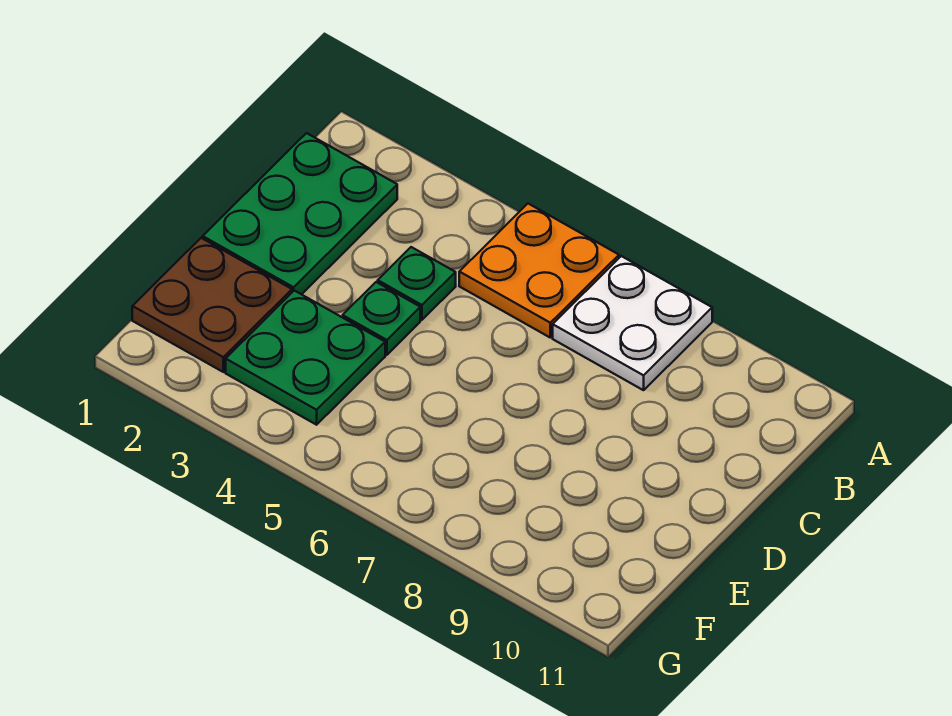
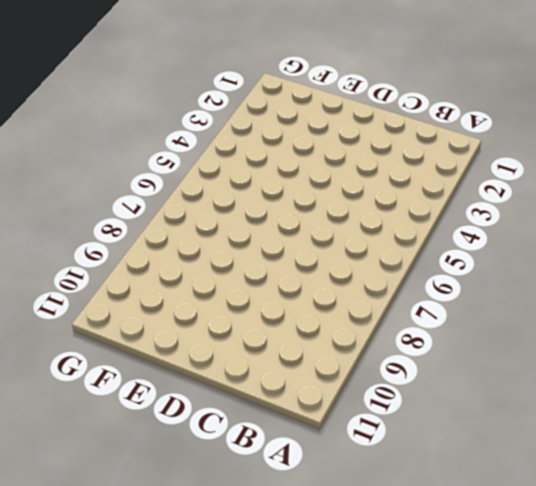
none -> orange 2x2 plate [459,204,619,337]
none -> white 2x2 plate [553,256,712,390]

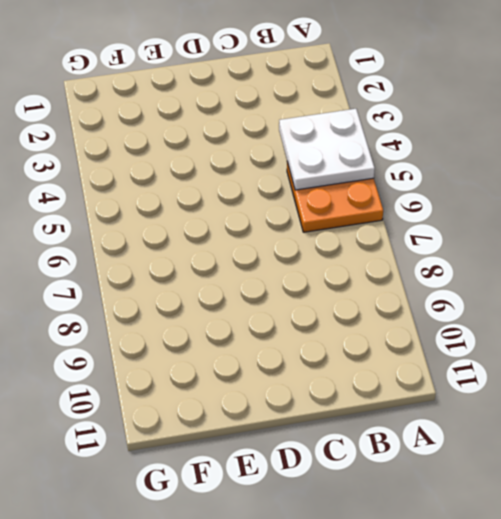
white 2x2 plate [279,109,375,190] -> white 2x2 plate moved to [553,256,712,390]
none -> green 2x3 plate [203,133,397,294]
none -> green 1x1 plate [378,247,456,320]

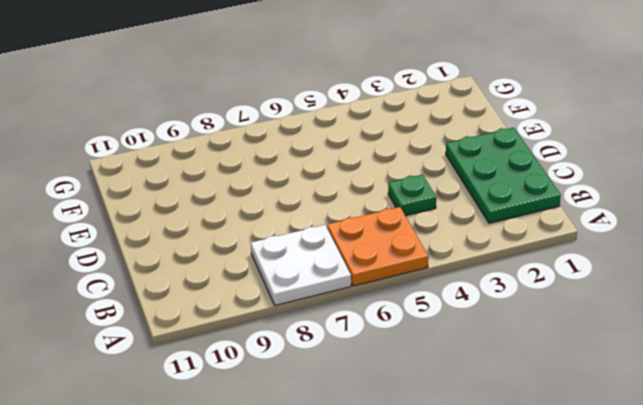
none -> green 1x1 plate [343,282,420,355]
none -> brown 2x2 plate [132,238,292,372]

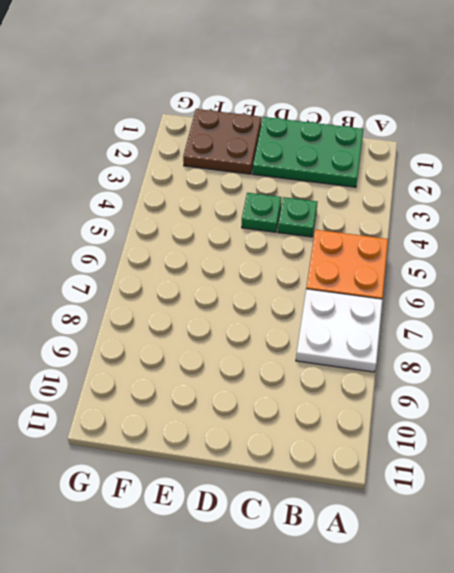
none -> green 2x2 plate [226,291,385,425]

